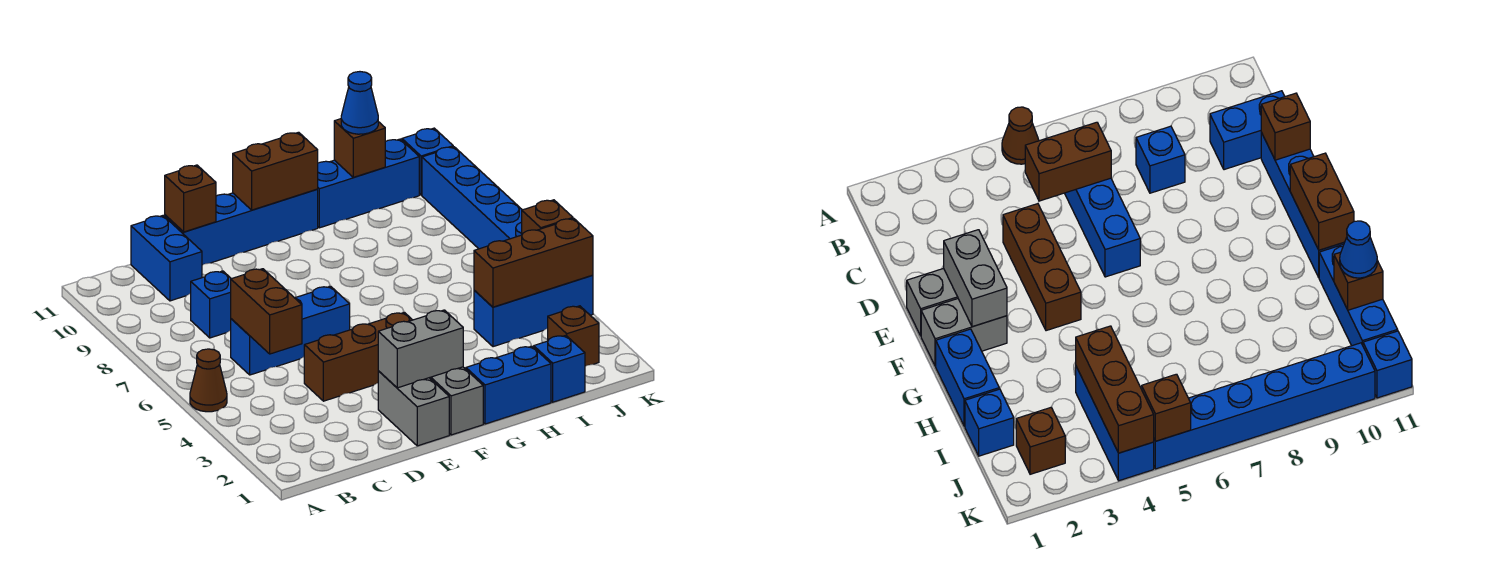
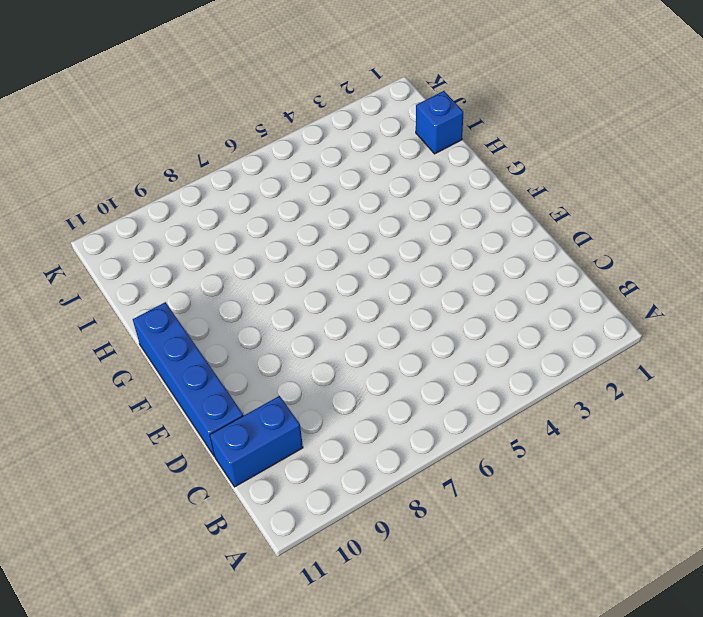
none -> brown 1x1 cone [190,349,227,412]
none -> blue 1x3 brick [231,286,350,375]
none -> blue 1x1 brick [191,271,231,338]

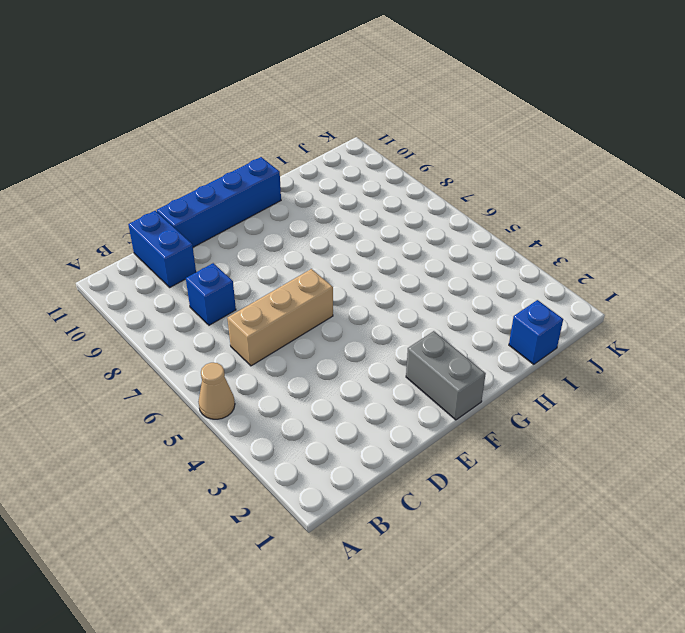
tan 1x1 cone [198,363,235,419] -> brown 1x1 cone [190,349,227,412]
tan 1x3 brick [227,269,333,366] -> blue 1x3 brick [231,286,350,375]
none -> brown 1x3 brick [304,312,412,401]
none -> grey 1x2 brick [378,371,449,446]
none -> blue 1x2 brick [466,346,551,424]

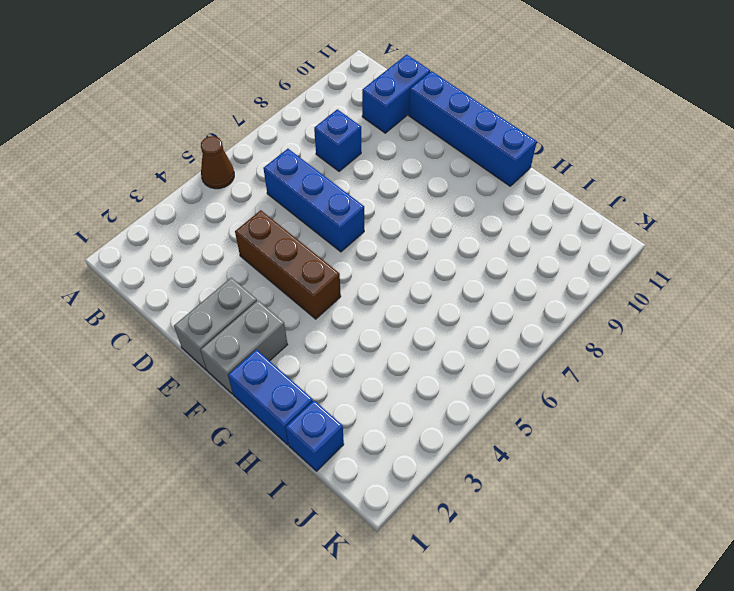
none -> blue 1x3 brick [317,139,419,228]
none -> blue 1x3 brick [474,275,593,347]
none -> brown 1x1 brick [548,306,599,366]

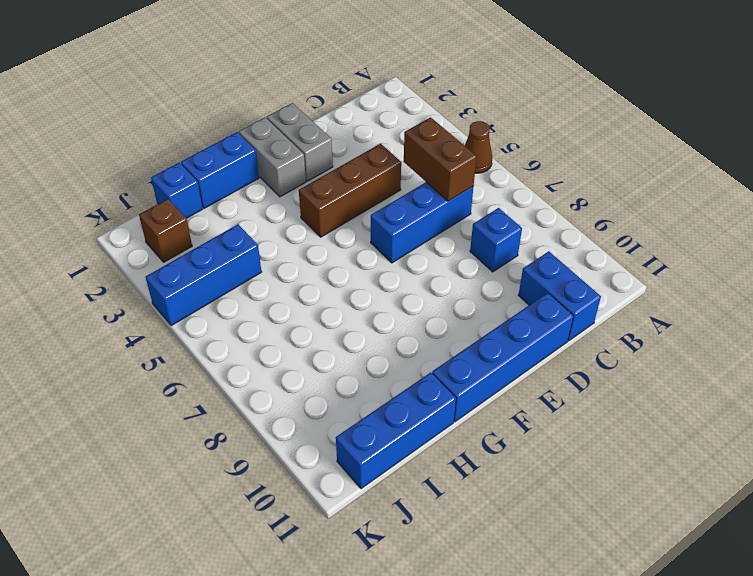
none -> blue 1x6 brick [422,147,522,249]
none -> blue 1x1 brick [402,128,453,195]
none -> brown 1x1 brick [165,165,216,232]

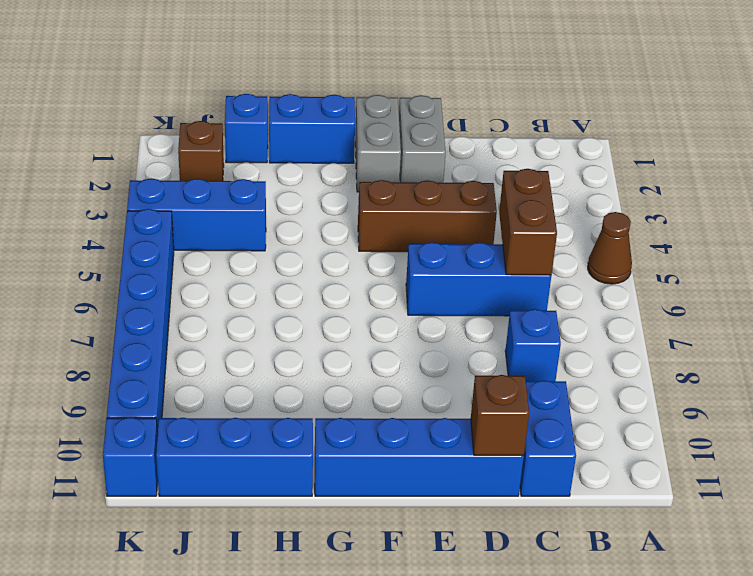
none -> grey 1x2 brick [378,310,463,388]
none -> brown 1x2 brick [233,132,318,210]
none -> brown 1x3 brick [474,218,593,307]

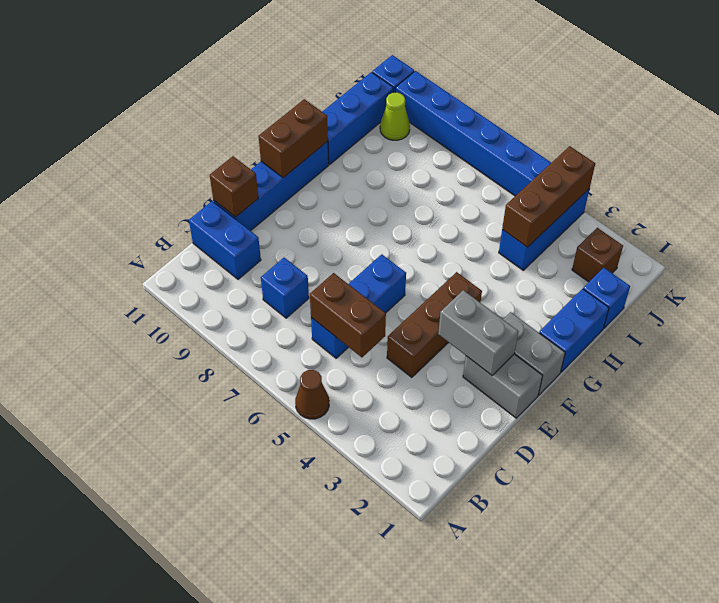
grey 1x2 brick [438,290,518,375] -> grey 1x2 brick turned to [378,310,463,388]
lime 1x1 cone [380,93,410,140] -> none
none -> brown 1x1 brick [334,119,385,177]
none -> brown 1x1 brick [522,200,573,234]
none -> blue 1x1 cone [341,72,378,134]

